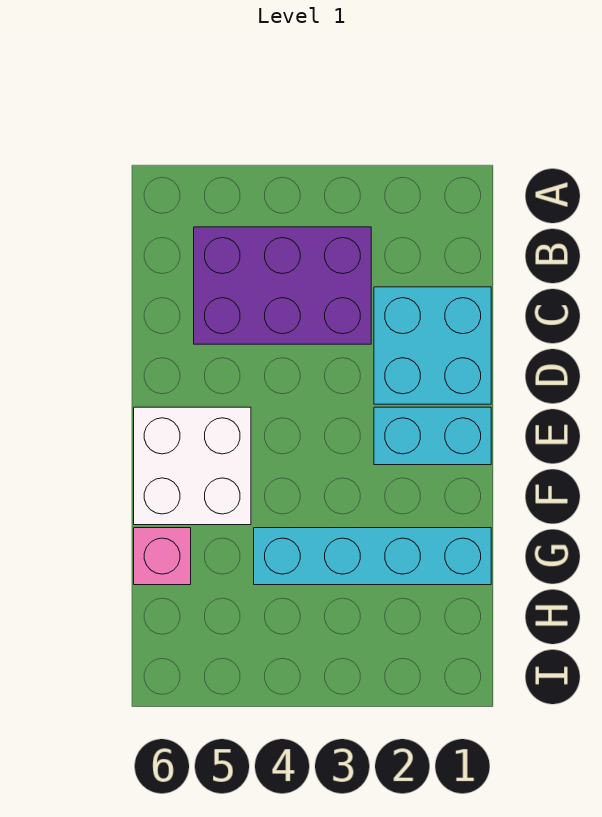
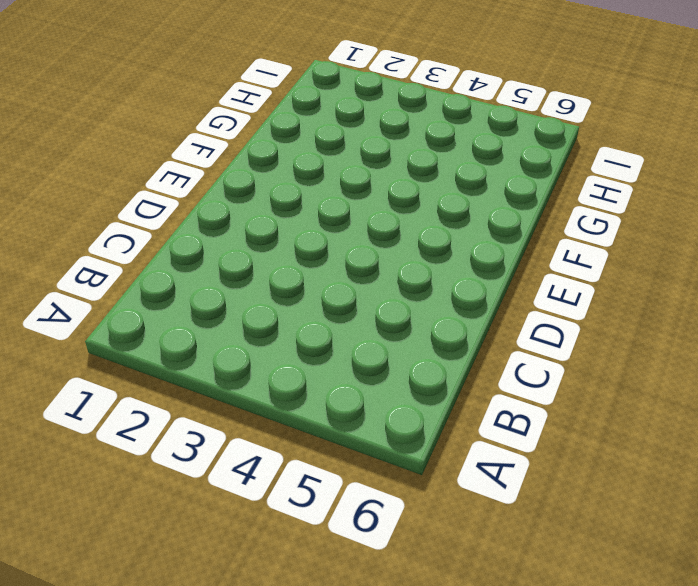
none -> purple 2x3 brick [194,227,371,344]
none -> cyan 2x2 brick [374,287,491,404]

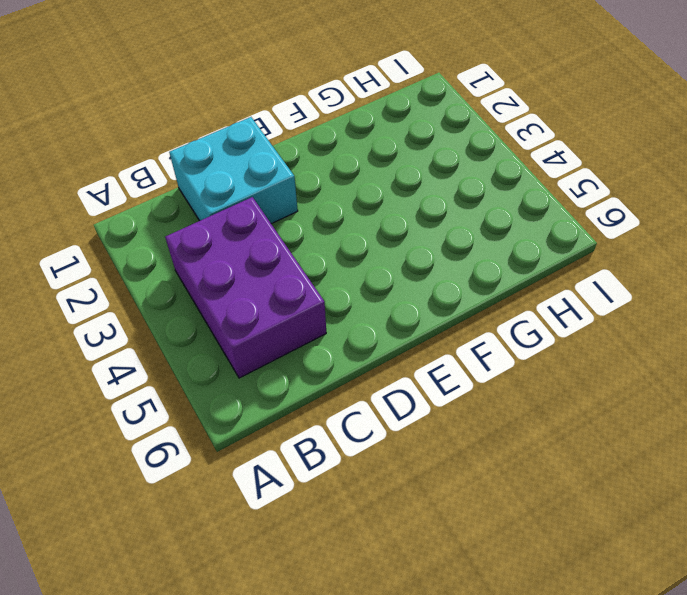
none -> cyan 1x2 brick [374,407,491,465]
none -> white 2x2 brick [134,407,251,525]

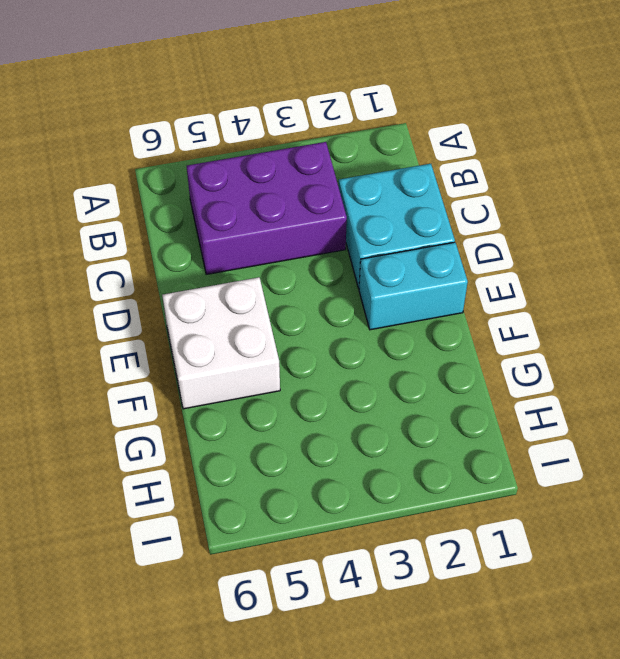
none -> cyan 1x4 brick [254,528,491,585]
none -> pink 1x1 brick [134,528,191,585]

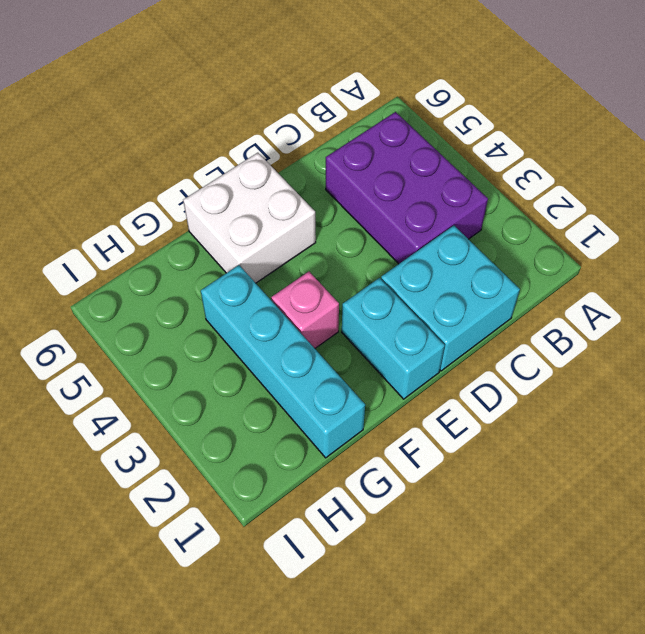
pink 1x1 brick [271,272,339,348] -> pink 1x1 brick moved to [134,528,191,585]

